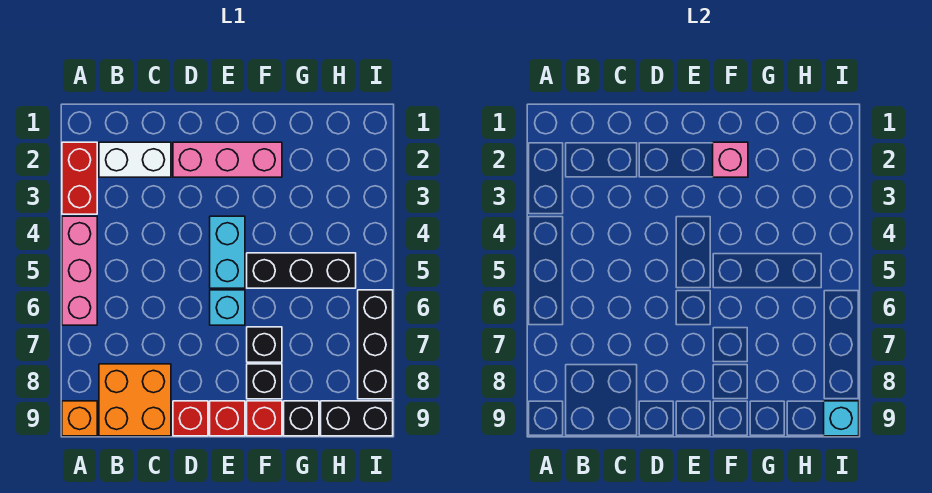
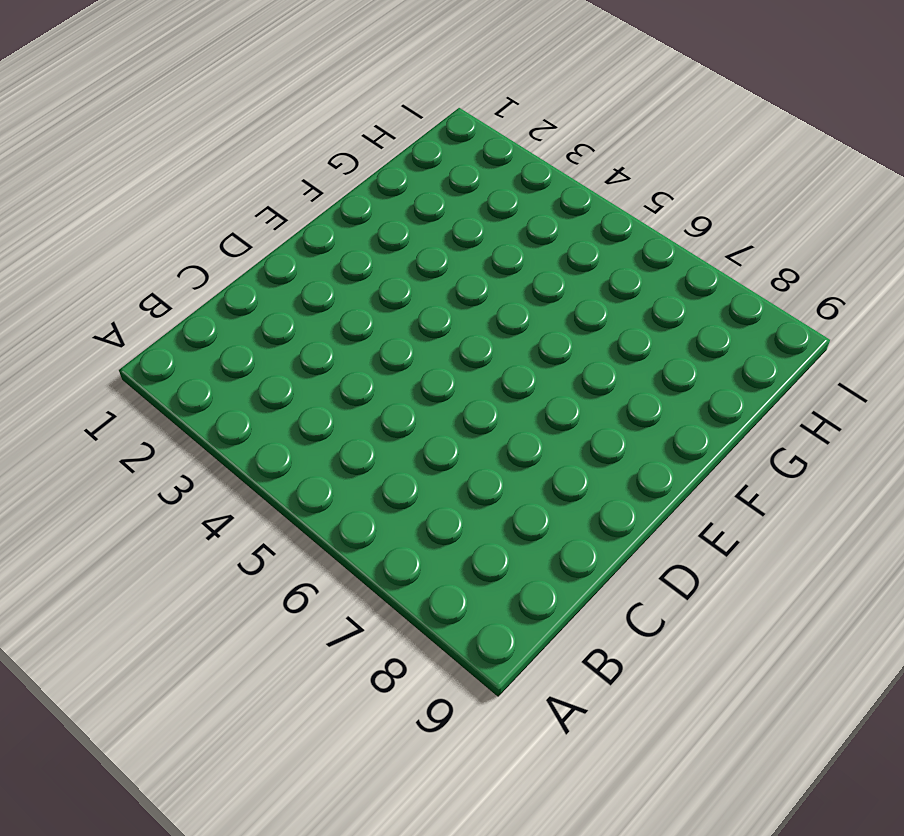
none -> red 1x2 brick [62,142,97,214]
none -> pink 1x3 brick [62,216,97,325]
none -> orange 1x1 brick [62,401,97,436]

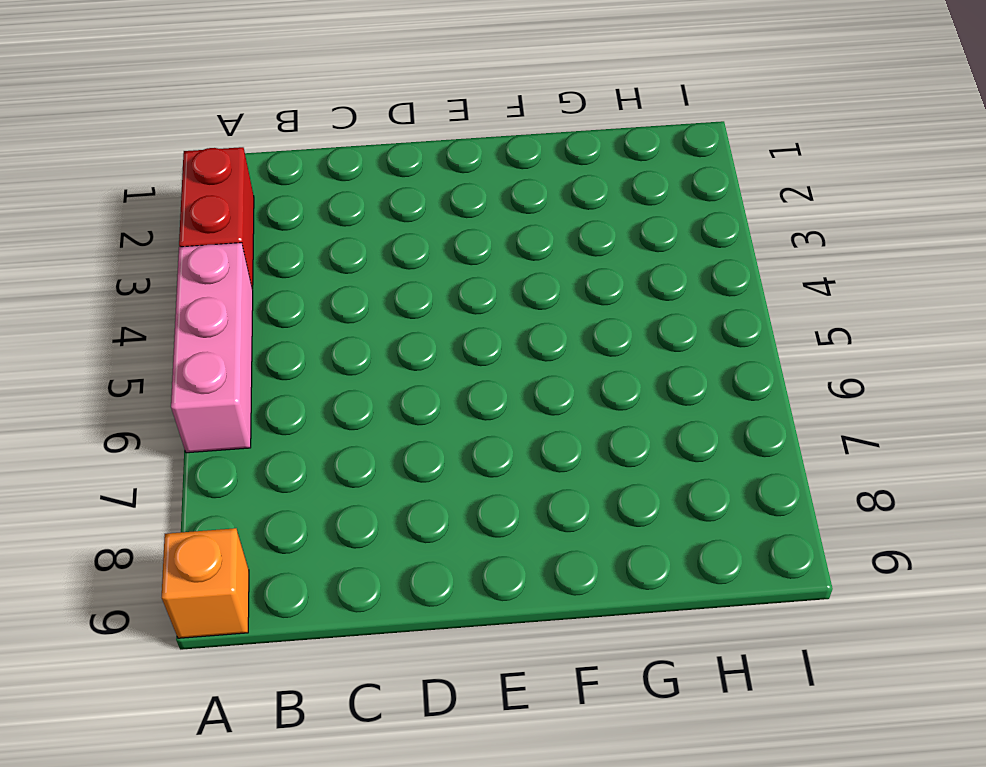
none -> white 1x2 brick [99,142,171,177]
none -> orange 2x2 brick [99,364,171,436]
none -> pink 1x3 brick [173,142,282,177]

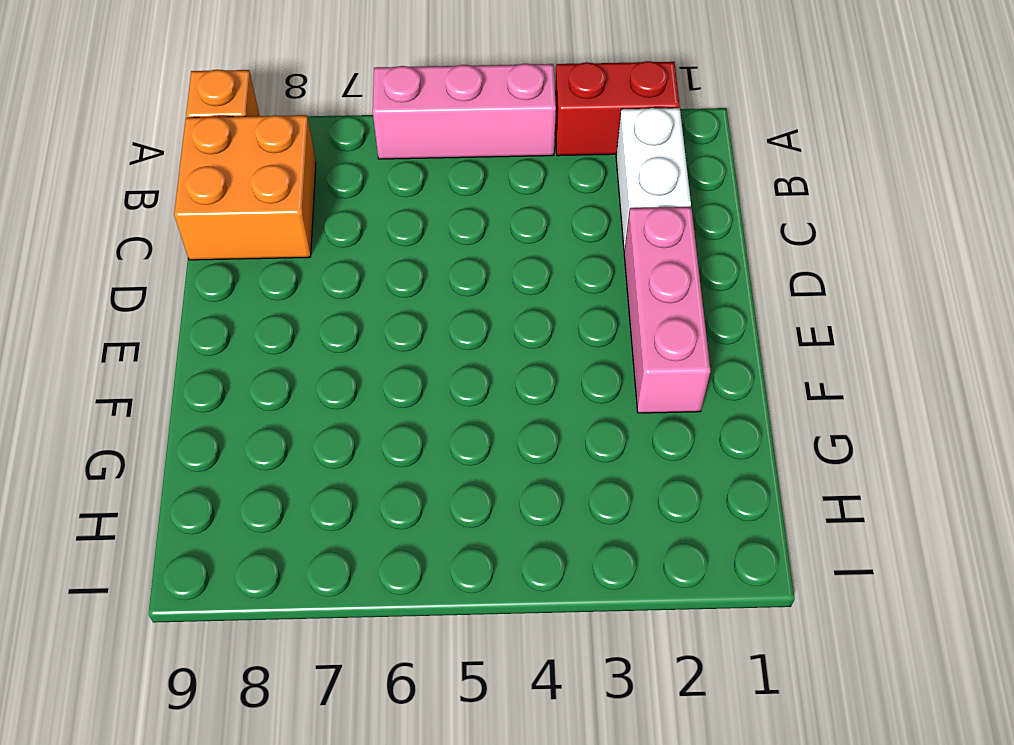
none -> red 1x1 brick [173,401,208,436]
none -> cyan 1x2 brick [210,216,245,288]
none -> cyan 1x1 brick [210,290,245,325]

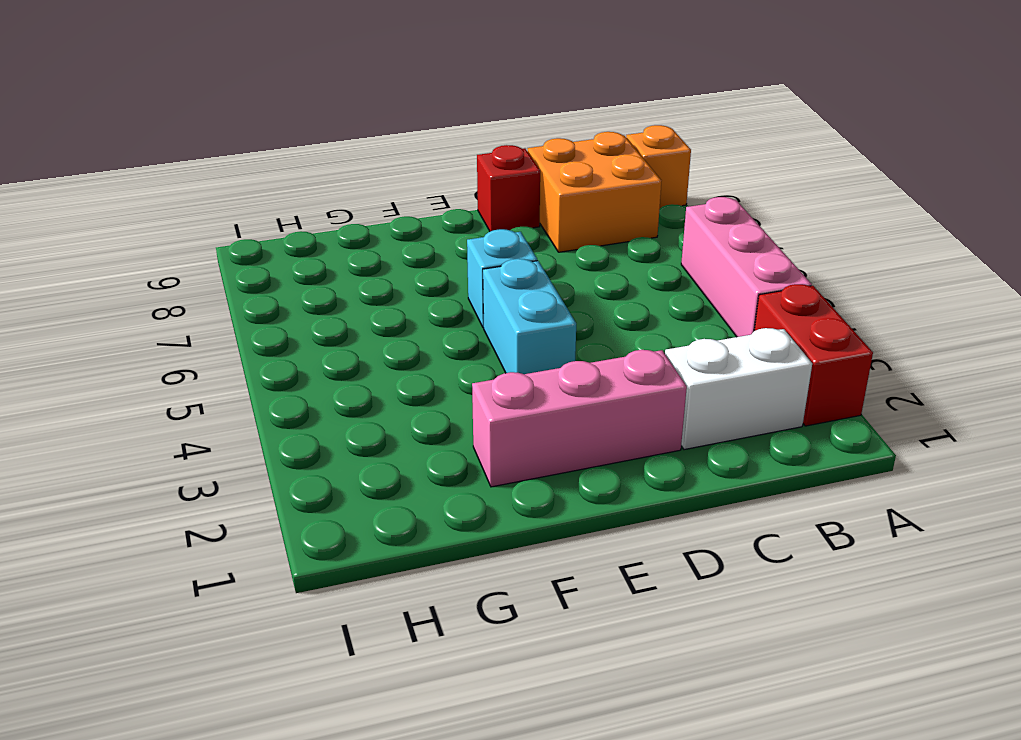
none -> red 1x1 brick [210,401,245,436]
none -> black 1x3 brick [247,253,356,288]
none -> black 1x1 brick [247,327,282,362]

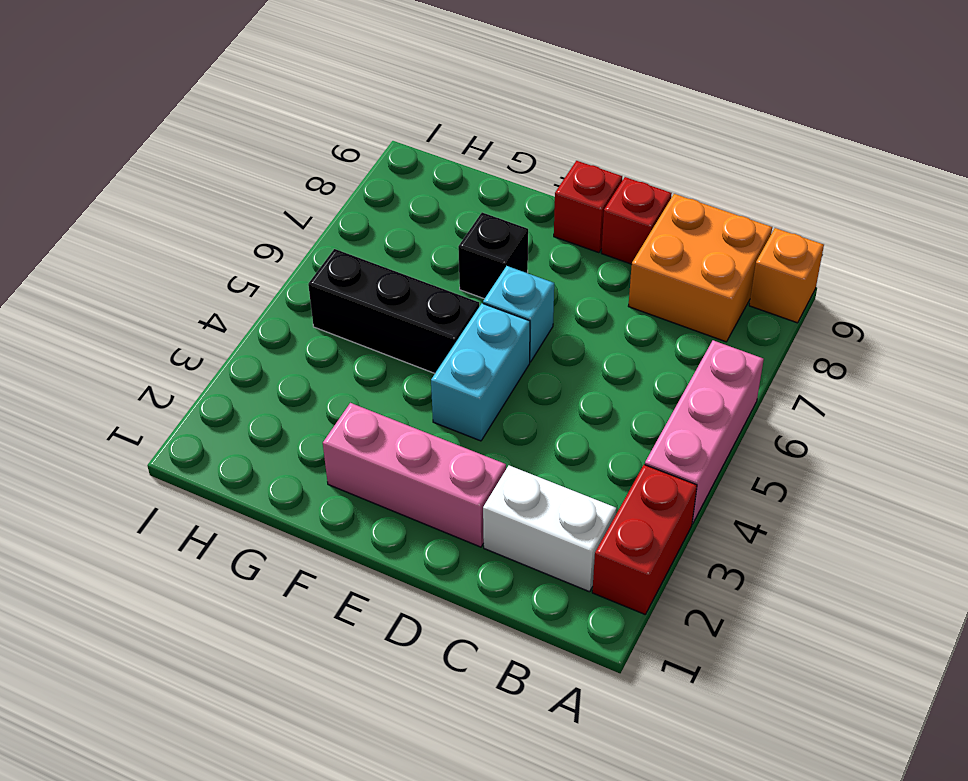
none -> black 1x1 brick [247,364,282,399]
none -> red 1x1 brick [247,401,282,436]
none -> black 1x1 brick [284,401,319,436]

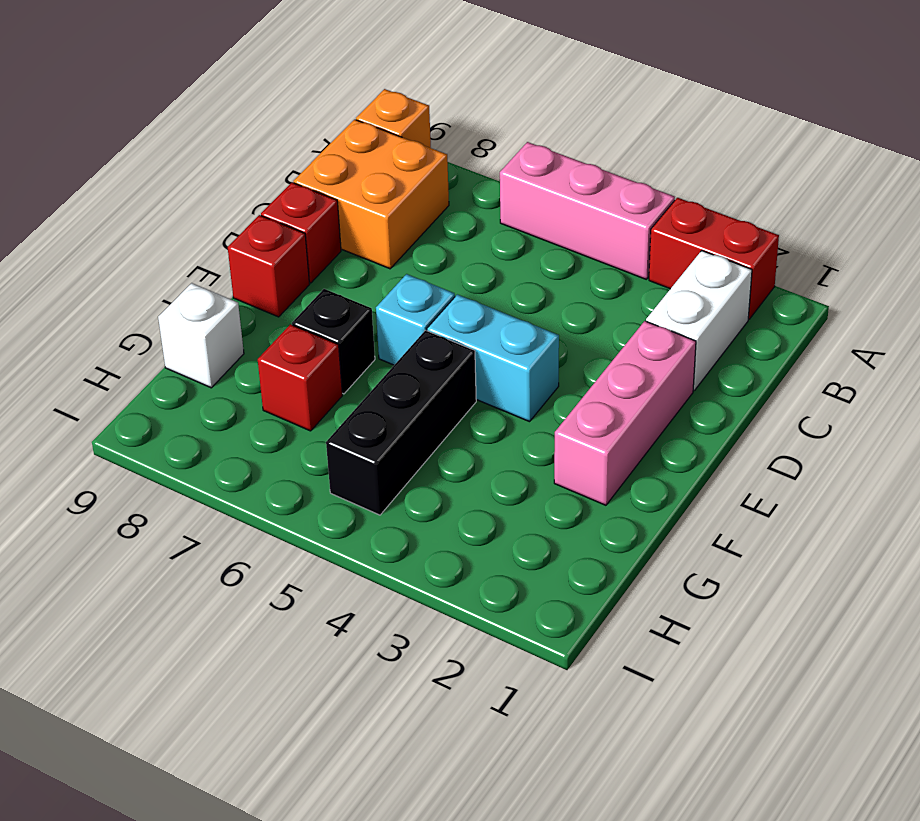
red 1x1 brick [258,324,342,431] -> red 1x1 brick moved to [247,401,282,436]
white 1x1 brick [158,283,244,388] -> black 1x1 brick [284,401,319,436]
none -> black 1x1 brick [247,364,282,399]
none -> black 1x2 brick [321,401,393,436]
none -> black 1x3 brick [358,290,393,399]

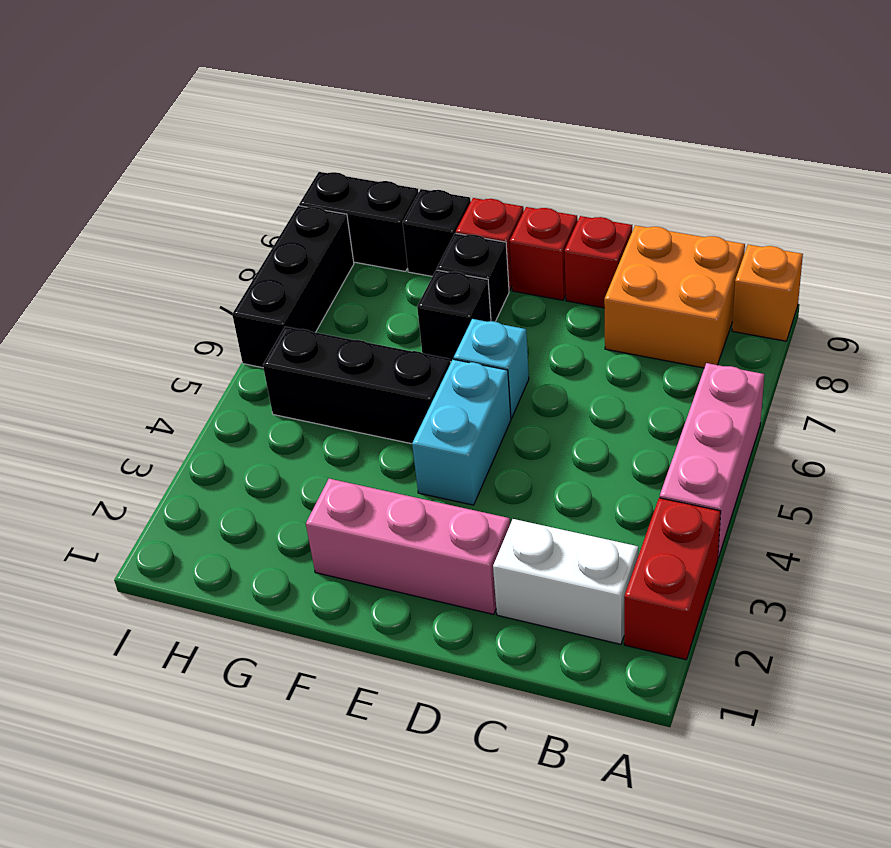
none -> pink 1x1 brick [713,142,748,177]
none -> cyan 1x1 brick [824,401,859,436]

